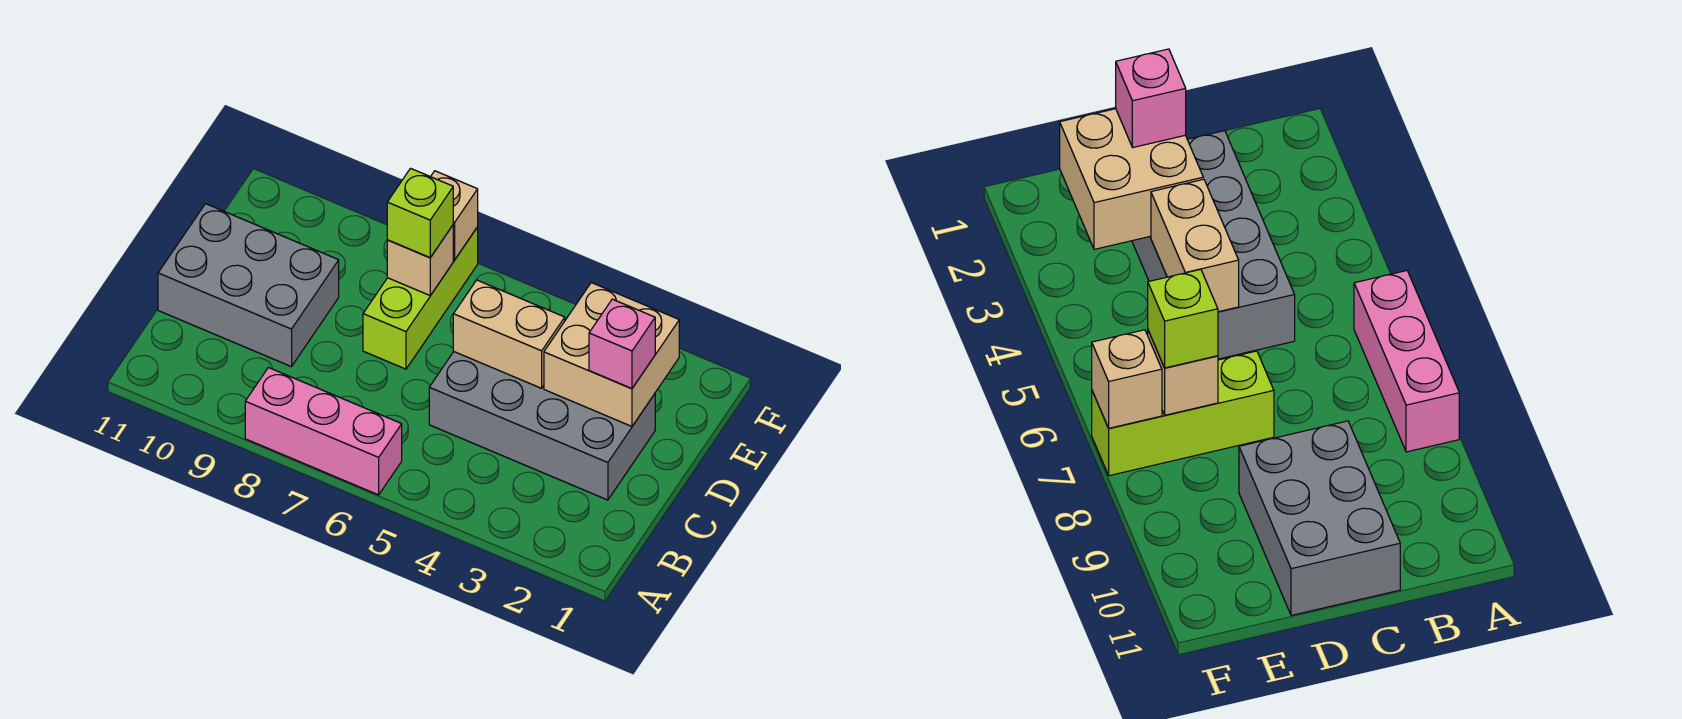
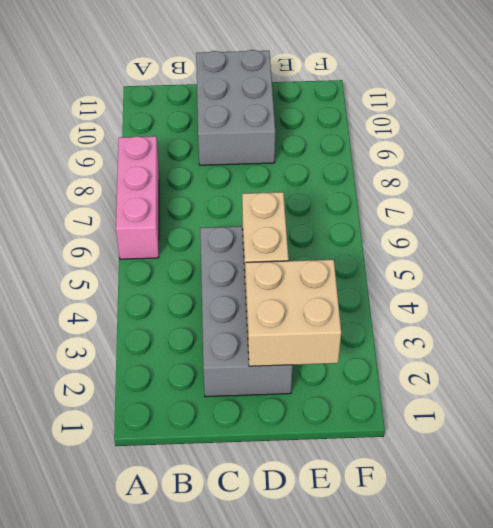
none -> lime 1x3 brick [363,227,478,369]
none -> tan 1x1 brick [387,225,453,295]

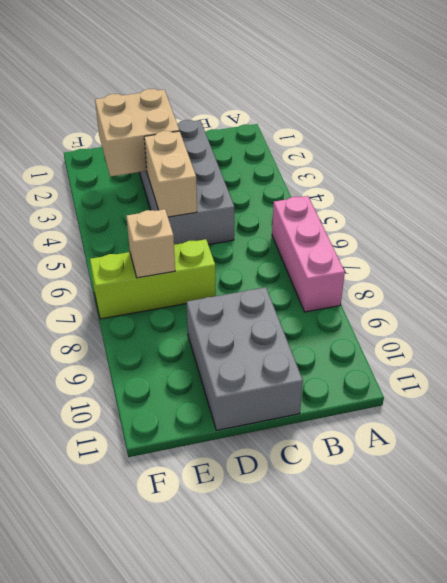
none -> tan 1x1 brick [431,171,478,260]
none -> pink 1x1 brick [589,299,655,389]

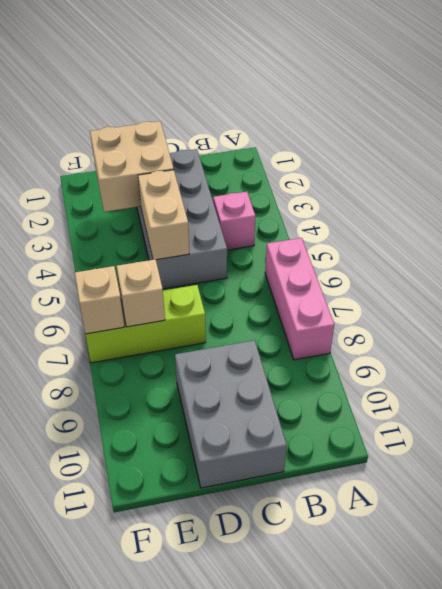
pink 1x1 brick [213,192,255,250] -> pink 1x1 brick moved to [589,299,655,389]
none -> lime 1x1 brick [387,168,453,257]

